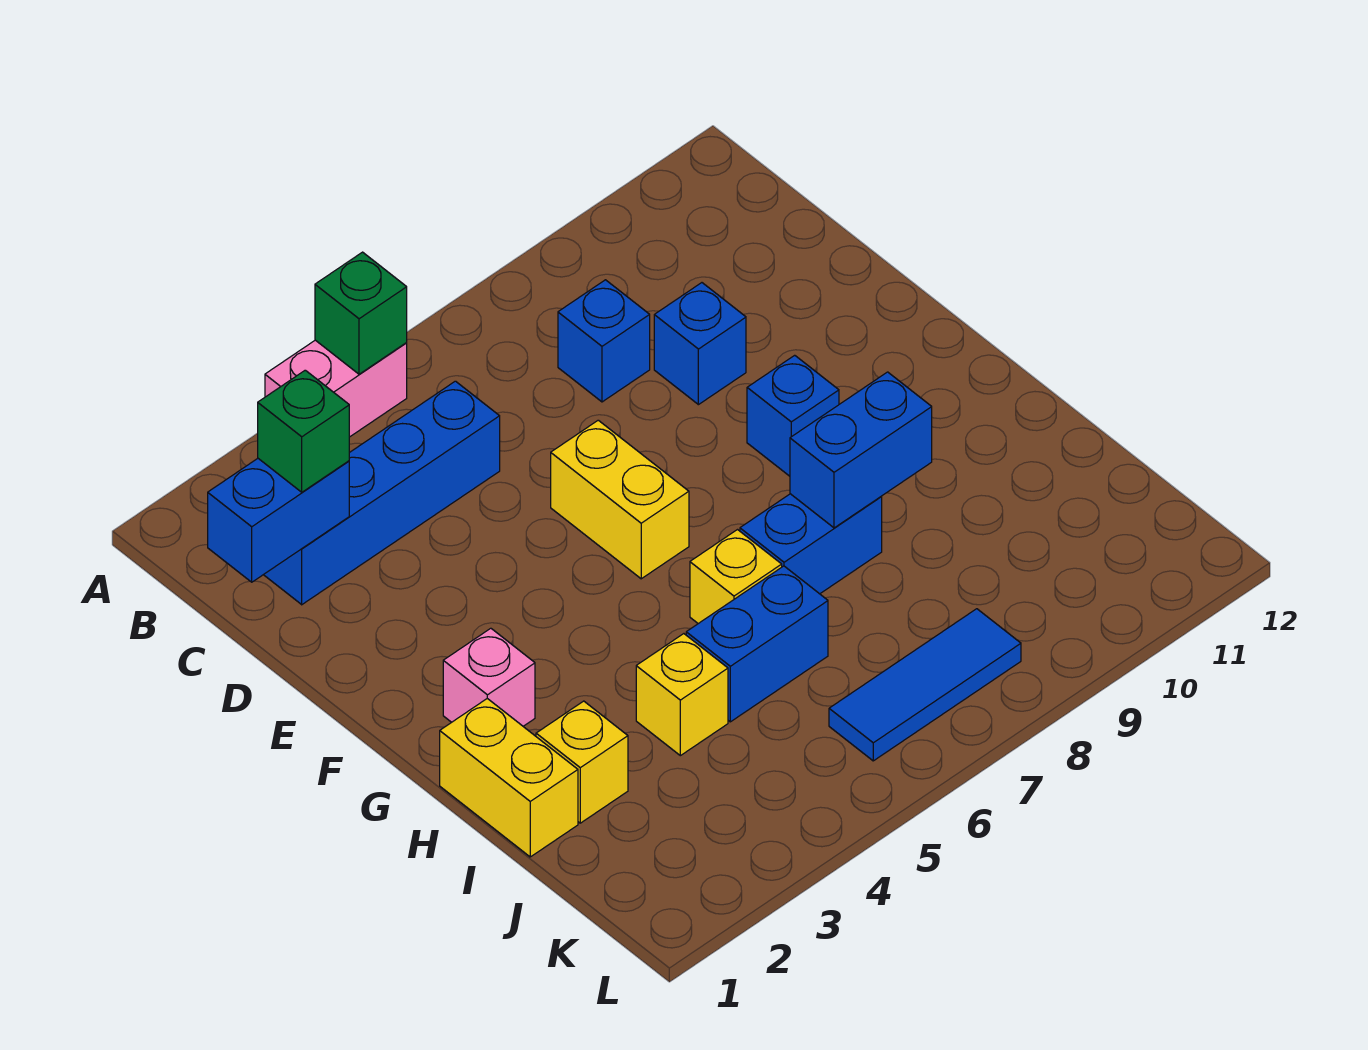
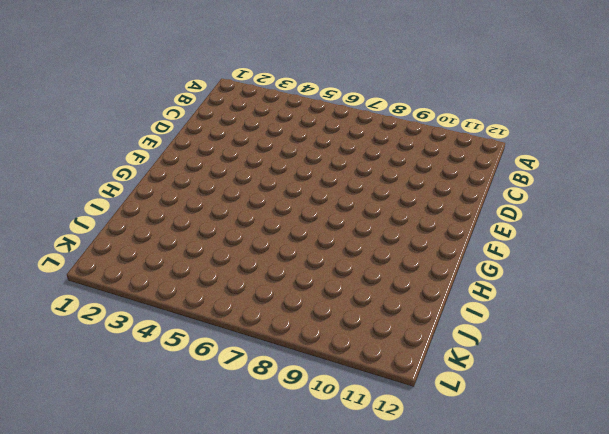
none -> pink 1x2 brick [265,340,407,437]
none -> blue 1x4 brick [264,381,500,605]
none -> blue 1x1 brick [558,280,650,402]

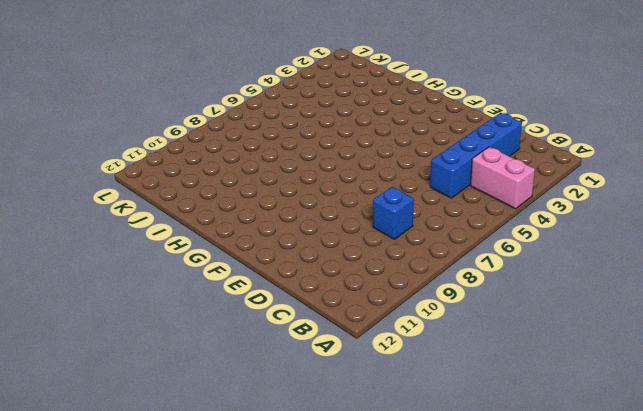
pink 1x2 brick [470,147,535,209] -> pink 1x2 brick turned to [265,340,407,437]
none -> blue 1x1 brick [654,283,746,405]
none -> yellow 1x2 brick [551,420,689,579]
none -> blue 1x1 brick [747,355,839,476]

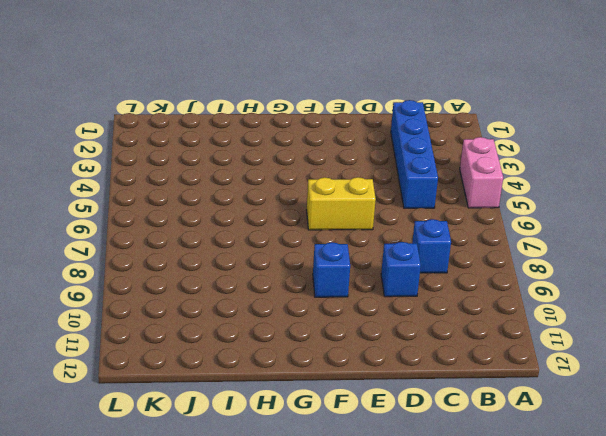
none -> pink 1x1 brick [443,628,535,726]
none -> yellow 1x2 brick [440,699,578,857]
none -> yellow 1x1 brick [690,530,782,624]

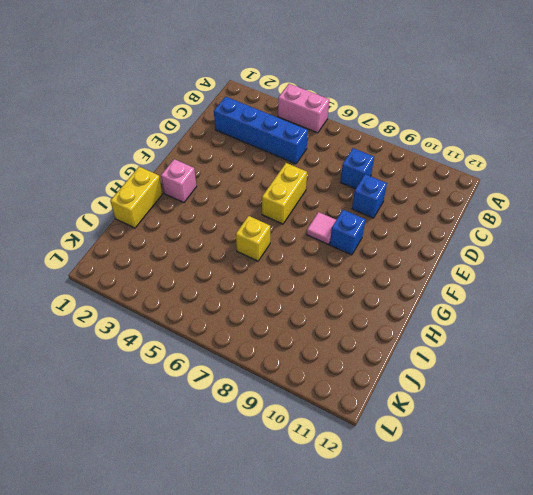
pink 1x1 tile [307,212,336,244] -> none
none -> blue 1x2 brick [740,494,882,594]
none -> yellow 1x1 brick [536,701,628,823]
none -> yellow 1x1 brick [636,634,728,756]

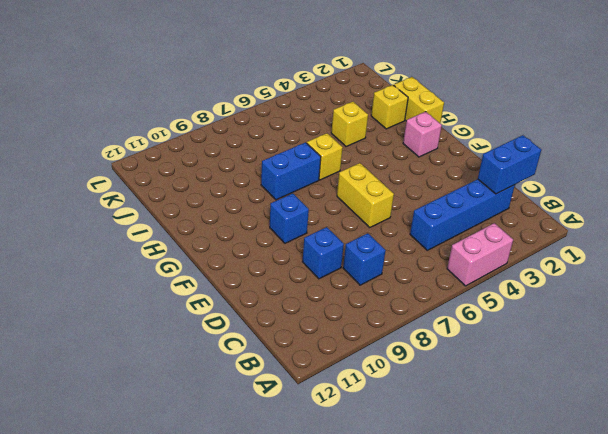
none -> blue 1x2 brick [686,566,828,722]
none -> blue 1x3 tile [829,609,1021,761]
none -> green 1x1 brick [315,252,407,374]

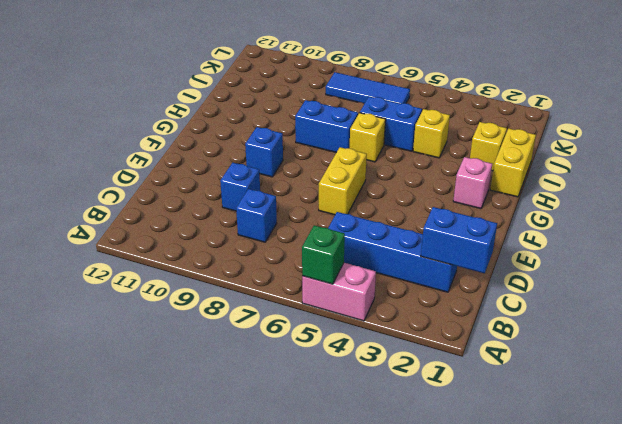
none -> blue 1x2 brick [790,372,932,528]
none -> green 1x1 brick [258,370,349,492]

